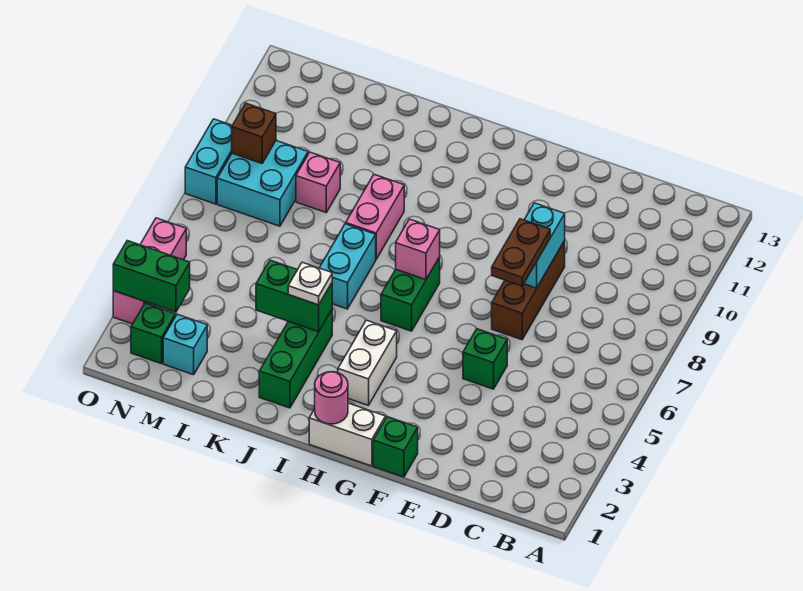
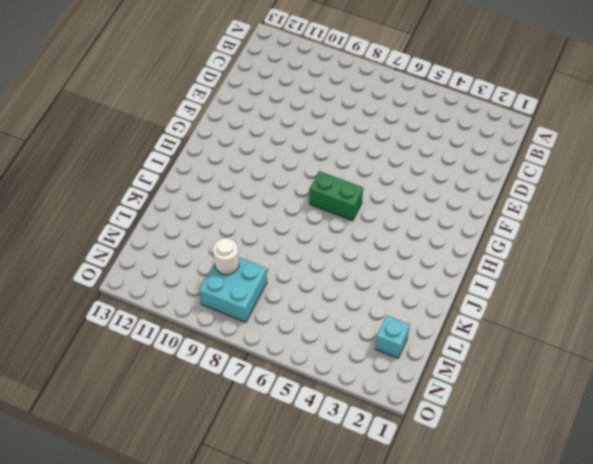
white 1x1 round brick [213,238,239,275] -> none
none -> green 1x1 brick [463,329,507,389]
none -> brown 1x3 brick [492,241,565,340]
none -> green 1x1 brick [373,417,418,477]

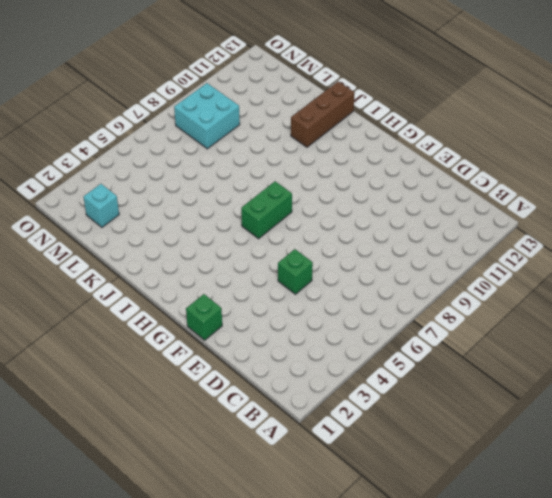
brown 1x3 brick [291,81,355,147] -> brown 1x3 brick moved to [492,241,565,340]
none -> white 1x2 brick [309,403,386,466]
none -> white 1x2 brick [338,320,397,405]
none -> green 1x3 brick [259,310,332,408]

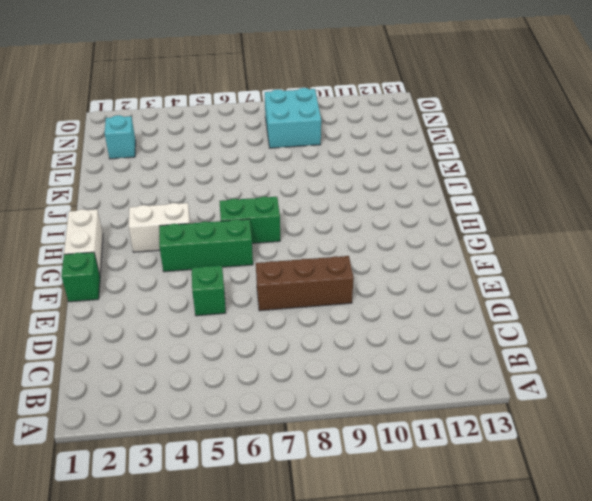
green 1x3 brick [159,219,253,272] -> green 1x3 brick moved to [259,310,332,408]
none -> cyan 1x2 brick [320,224,376,309]
none -> pink 1x2 brick [346,175,404,259]
none -> pink 1x1 brick [296,152,340,212]

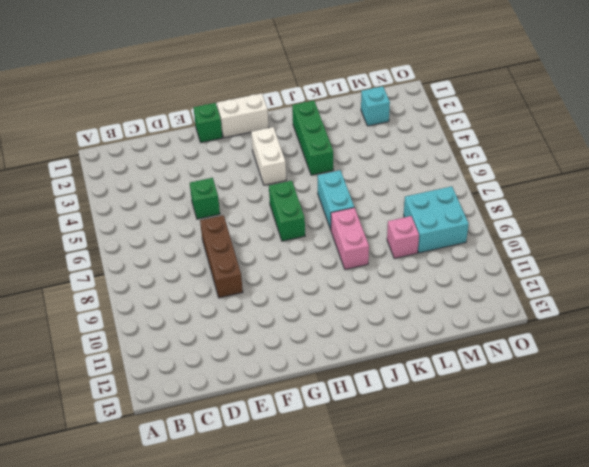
none -> green 1x1 brick [131,303,175,364]
none -> pink 1x3 brick [113,218,186,324]
none -> cyan 1x2 brick [185,119,232,204]

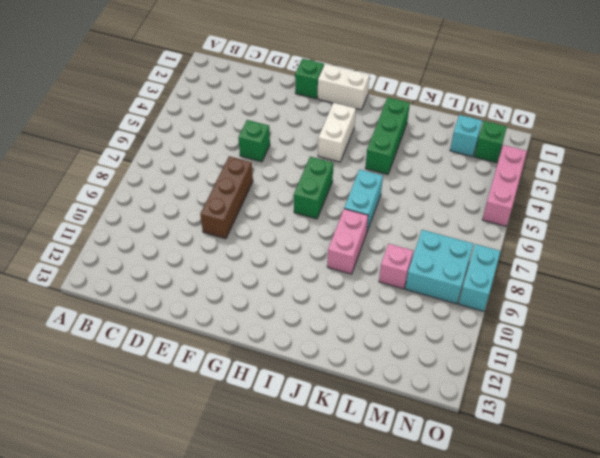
none -> cyan 1x2 brick [524,203,565,288]
none -> pink 1x1 round brick [315,372,348,424]
none -> pink 1x1 brick [396,219,440,280]

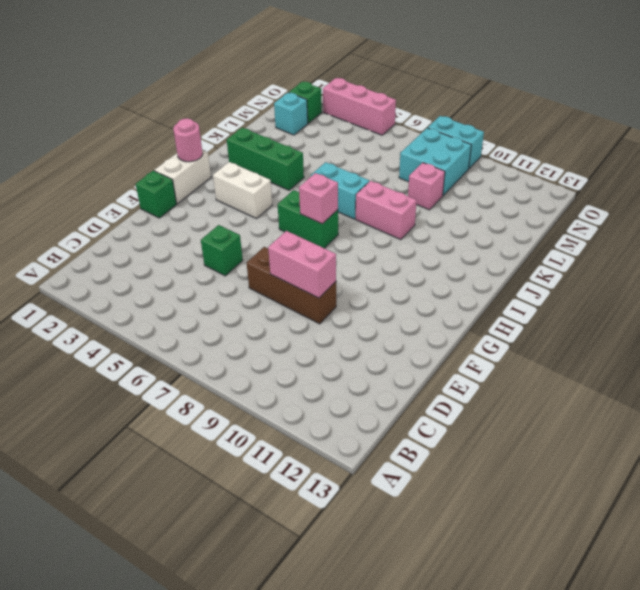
pink 1x2 brick [268,231,336,298] -> cyan 1x2 brick [524,203,565,288]
none -> green 1x2 brick [256,260,332,332]
none -> green 1x2 brick [113,241,190,312]
none -> brown 1x1 brick [232,103,276,163]

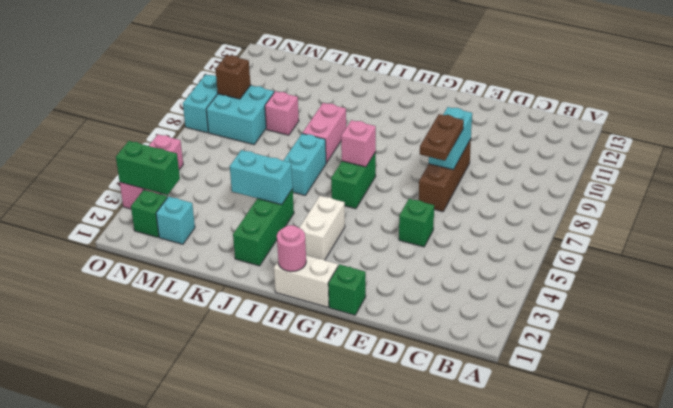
cyan 1x2 brick [230,150,293,205] -> green 1x2 brick [256,260,332,332]
none -> white 1x1 plate [288,262,332,305]

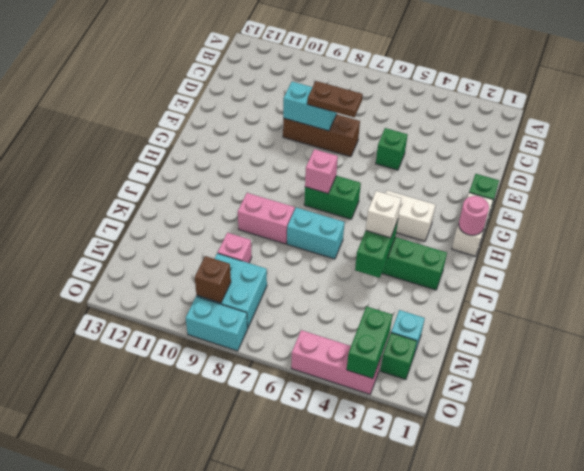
white 1x1 brick [366,191,401,238] -> white 1x1 plate [288,262,332,305]

